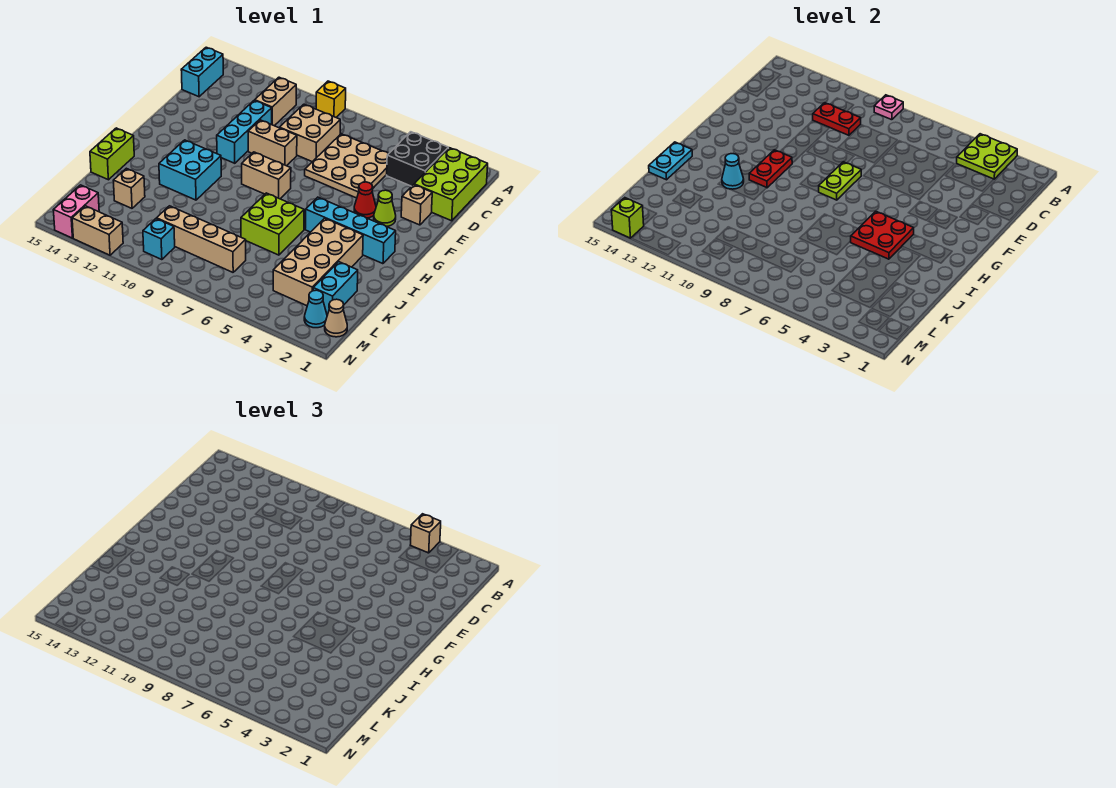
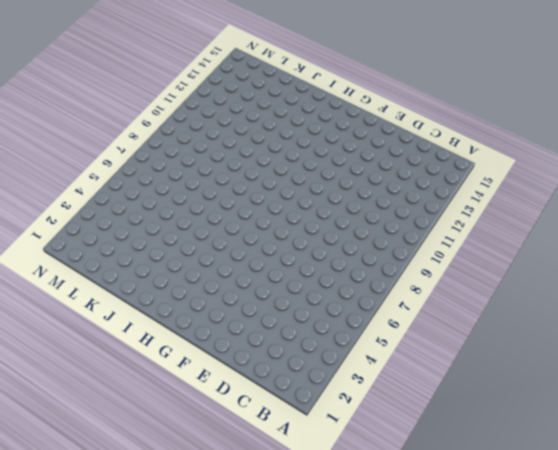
none -> yellow 1x1 brick [316,81,346,117]
none -> lime 2x3 brick [414,148,488,221]
none -> black 2x2 brick [387,132,448,186]
none -> tan 1x2 brick [255,77,296,126]

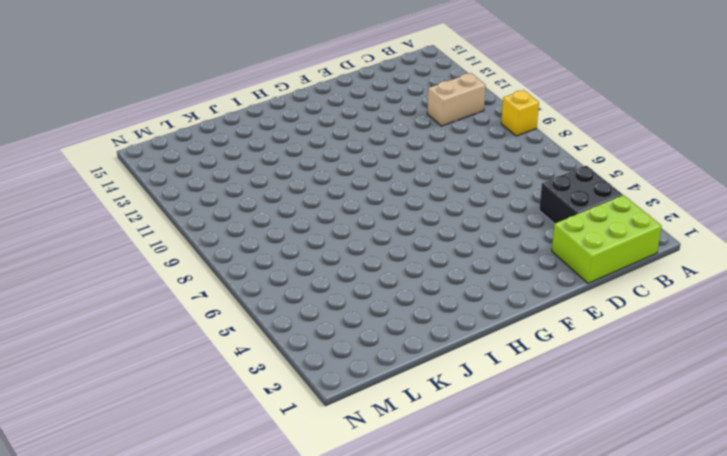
none -> cyan 1x2 brick [181,47,223,97]
none -> tan 3x3 plate [305,134,389,198]
none -> tan 2x2 brick [280,104,340,162]
none -> cyan 1x3 brick [217,100,272,163]

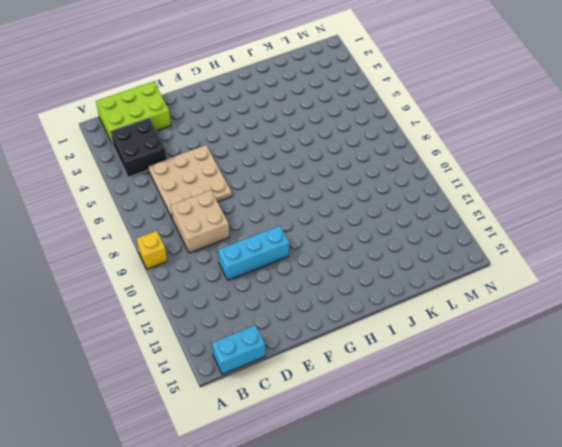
none -> tan 1x2 brick [255,77,296,126]
none -> tan 1x1 brick [401,185,432,225]
none -> tan 1x2 brick [248,120,297,166]
none -> lime 1x1 cone [374,190,396,227]

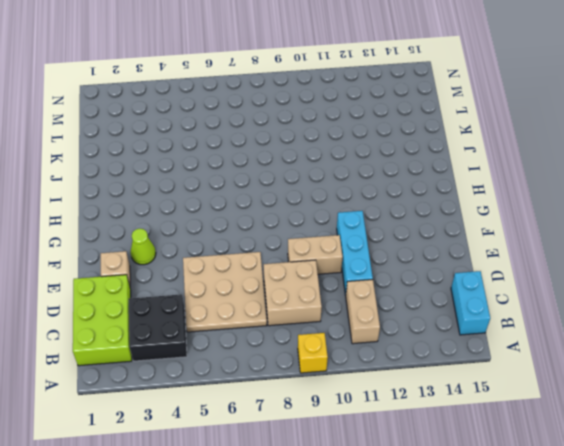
none -> red 1x1 cone [354,182,376,218]
none -> tan 1x2 brick [242,152,291,199]
none -> cyan 1x4 brick [305,197,396,264]
none -> cyan 2x2 brick [159,140,221,200]

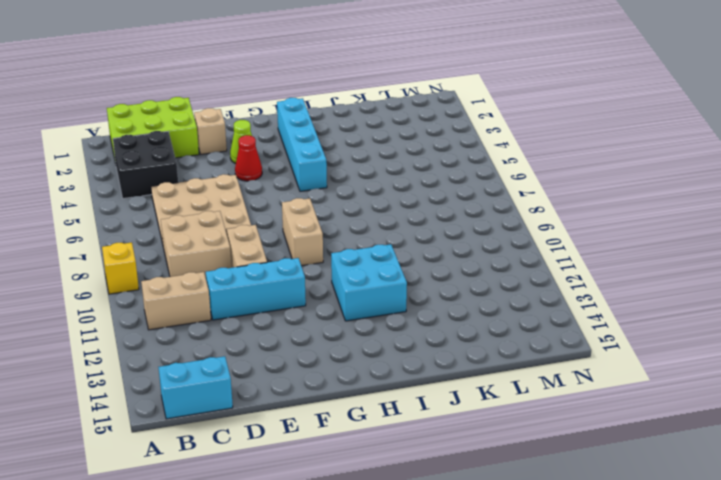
none -> tan 2x4 brick [273,218,363,306]
none -> lime 2x2 brick [241,193,304,255]
none -> lime 1x2 brick [90,128,134,180]
none -> cyan 1x2 brick [313,262,358,315]

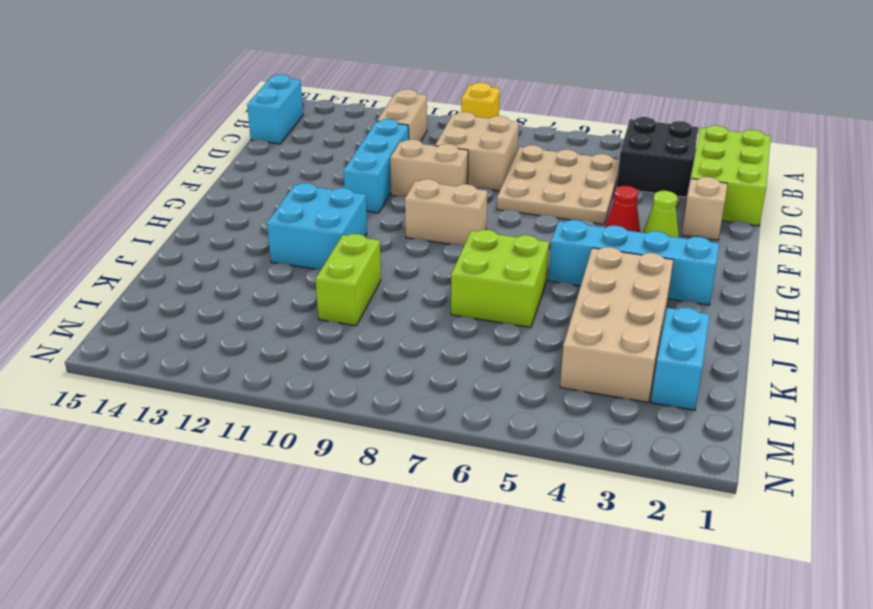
lime 1x2 brick [316,234,381,326] -> lime 1x2 brick moved to [90,128,134,180]
none -> tan 1x1 brick [113,168,145,208]
none -> tan 1x4 brick [157,206,246,272]
none -> tan 1x1 cone [325,299,347,337]
none -> cyan 1x1 cone [304,290,327,328]

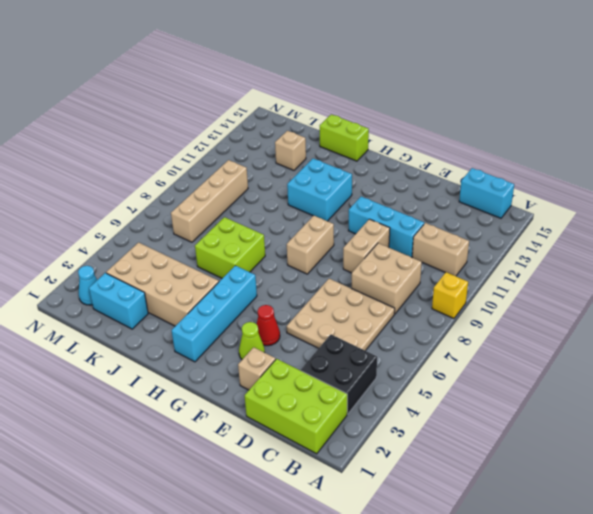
none -> tan 1x1 cone [325,299,347,337]
none -> cyan 1x1 brick [143,219,175,260]
none -> pink 1x2 brick [53,185,99,238]
none -> tan 1x2 brick [72,206,123,255]

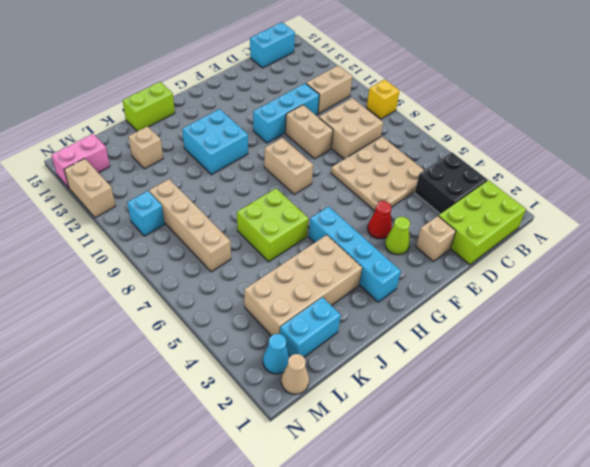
none -> lime 2x2 plate [957,134,1017,179]
none -> pink 1x1 plate [874,95,903,120]
none -> red 1x2 plate [813,103,861,135]
none -> lime 1x2 plate [819,162,861,200]

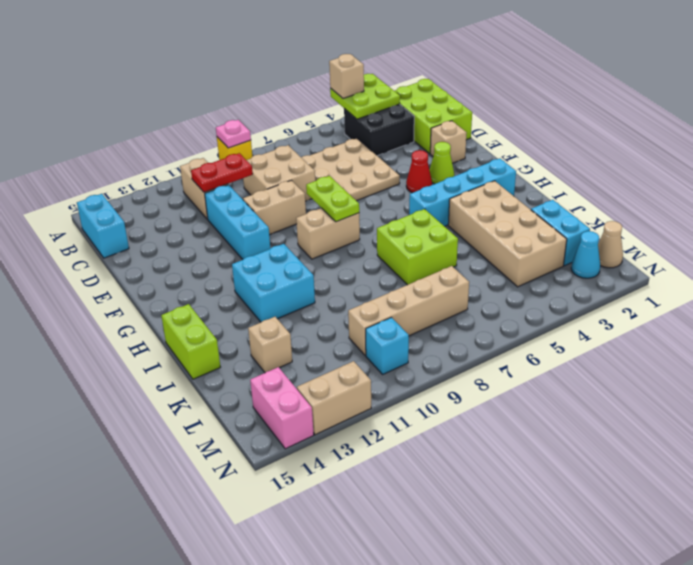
none -> red 1x2 plate [749,150,792,188]
none -> red 2x2 plate [851,211,914,259]
none -> cyan 1x1 cone [722,154,744,189]
none -> cyan 1x2 plate [649,142,692,180]

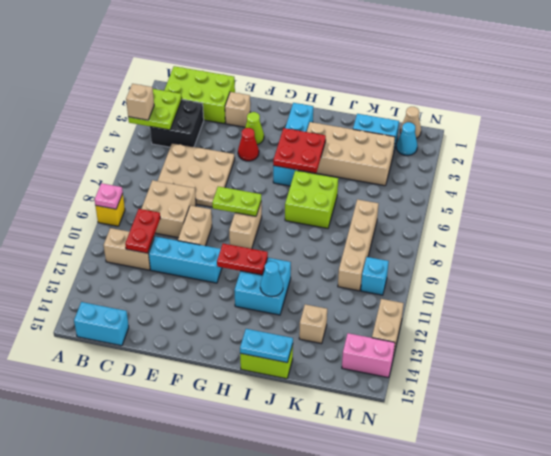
none -> lime 1x1 brick [611,198,644,238]

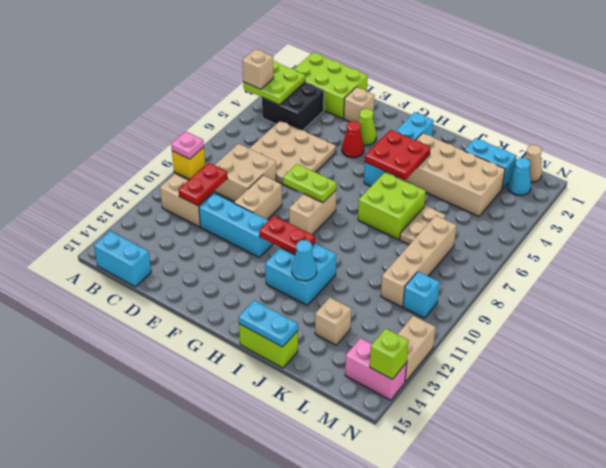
tan 1x2 plate [400,206,446,245] -> none

